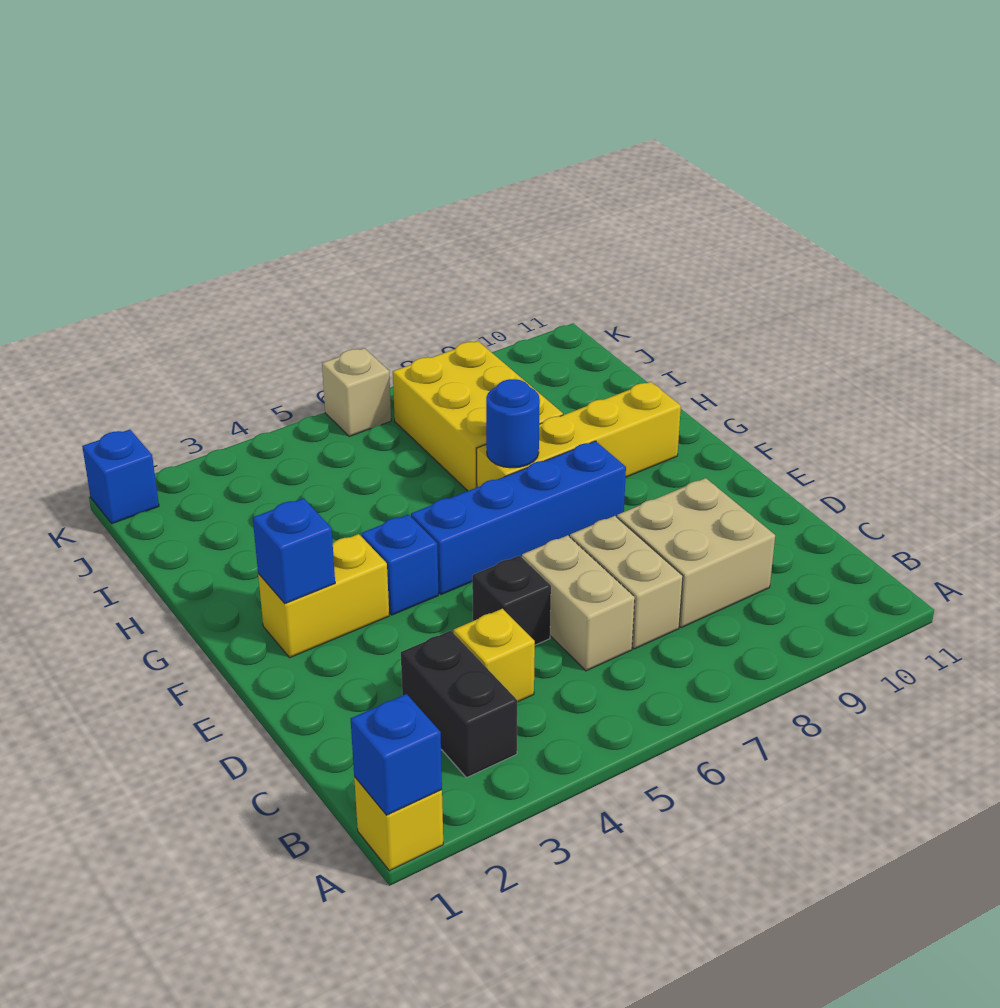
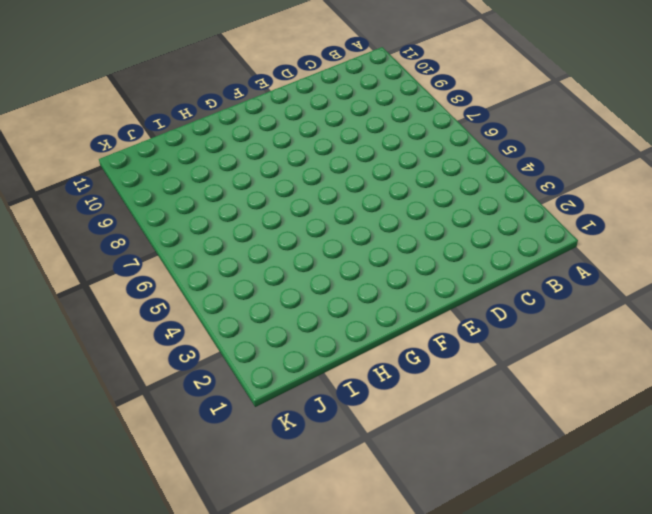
none -> yellow 1x1 brick [354,776,443,871]
none -> black 1x2 brick [401,631,517,778]
none -> yellow 1x1 brick [453,609,535,702]

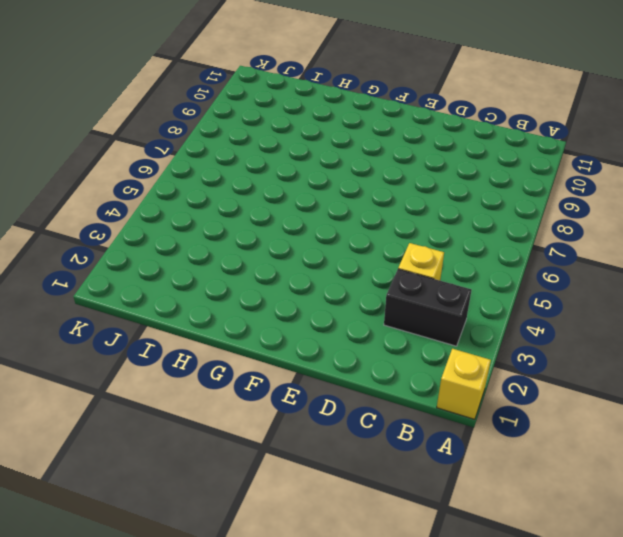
none -> tan 1x2 brick [522,535,635,671]
none -> tan 1x2 brick [570,516,683,649]
none -> tan 2x2 brick [617,478,775,628]

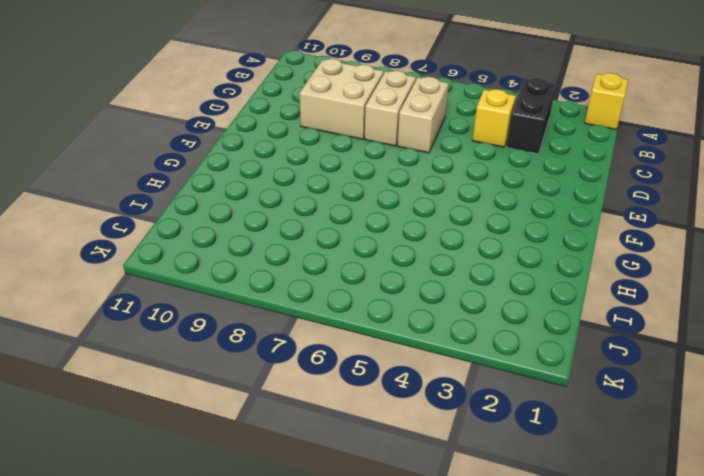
none -> black 1x1 brick [472,555,551,645]
none -> yellow 1x2 brick [258,534,389,657]
none -> blue 1x1 brick [361,514,438,615]

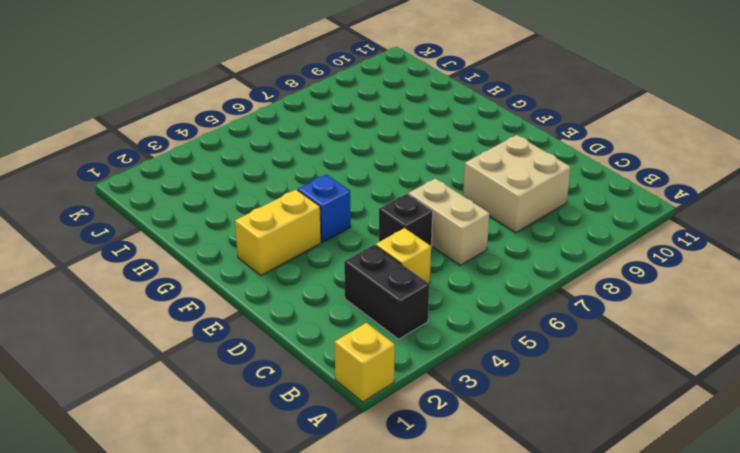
none -> tan 1x2 brick [570,516,683,649]
none -> blue 1x4 brick [411,441,626,595]
none -> yellow 1x4 brick [477,382,681,487]

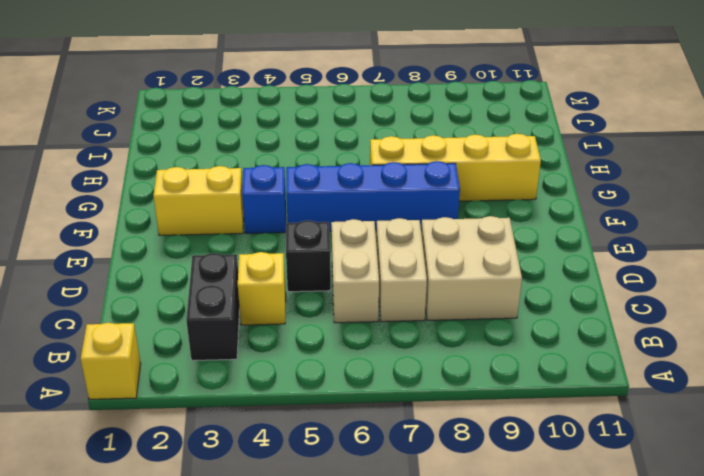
none -> yellow 2x3 brick [393,341,563,491]
none -> blue 1x1 brick [82,430,159,524]
none -> tan 1x1 brick [322,348,391,437]

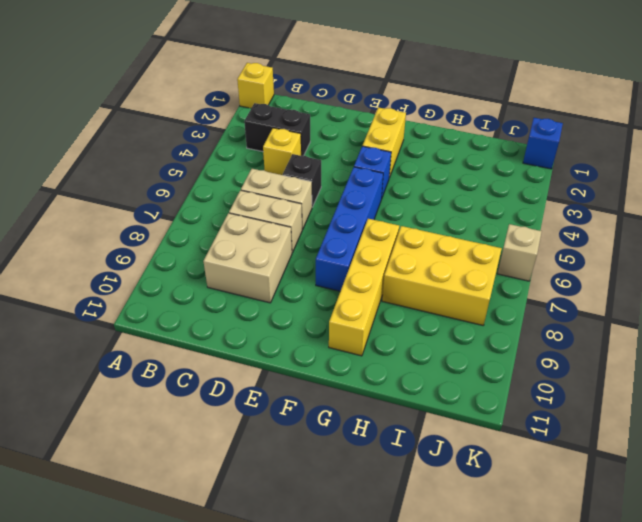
none -> blue 1x1 brick [351,694,442,815]
none -> blue 1x1 brick [253,498,335,604]
none -> blue 1x1 round brick [486,379,540,468]

